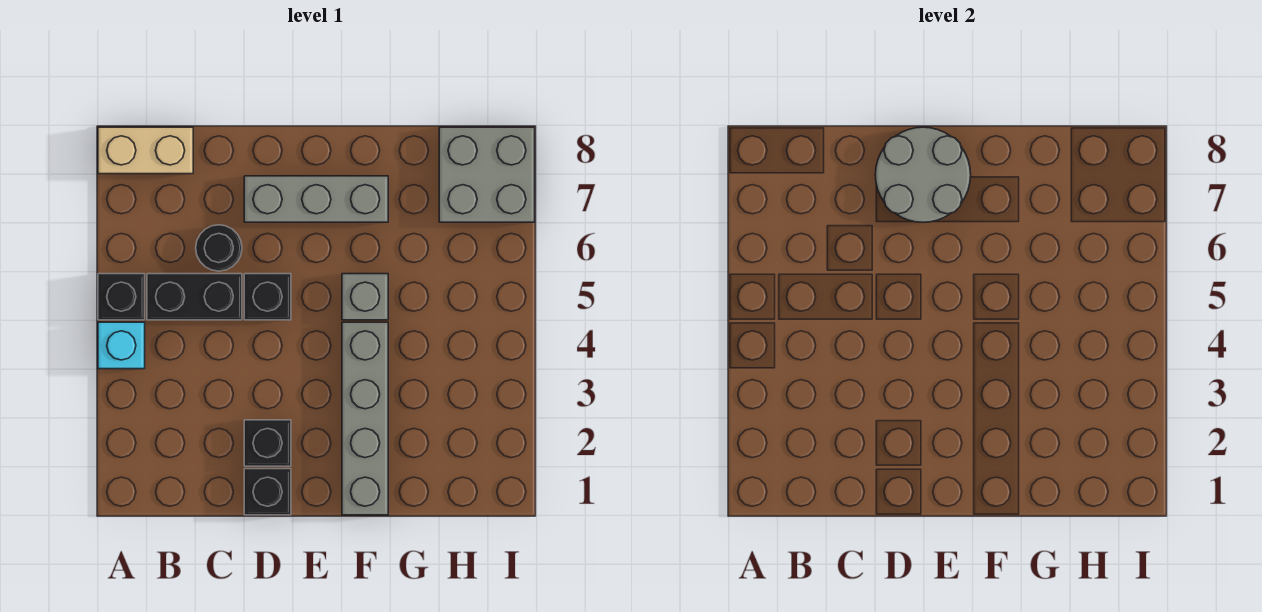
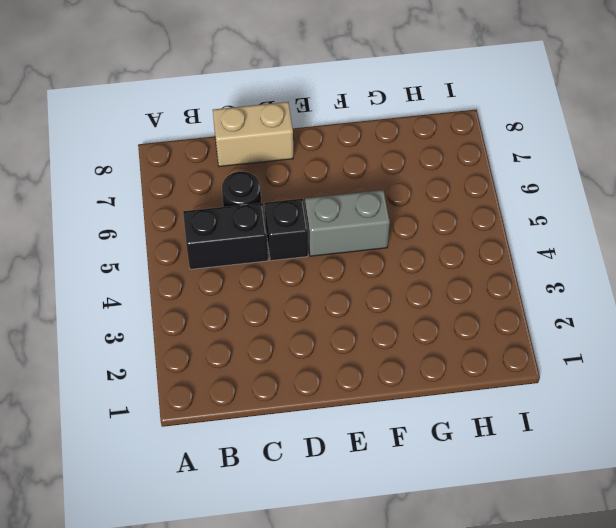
tan 1x2 brick [213,102,293,167] -> tan 1x2 brick moved to [98,127,193,174]
grey 1x2 brick [305,190,390,256] -> grey 1x1 brick [342,274,388,320]
none -> cyan 1x1 brick [98,322,145,369]
none -> black 1x1 brick [98,274,145,320]
none -> black 1x1 brick [244,469,291,515]

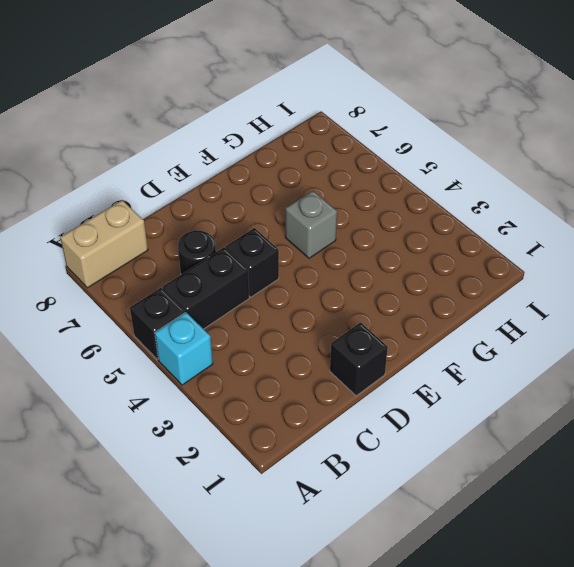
none -> black 1x1 brick [244,420,291,466]
none -> grey 1x3 brick [244,176,388,222]
none -> grey 1x4 brick [342,322,388,515]

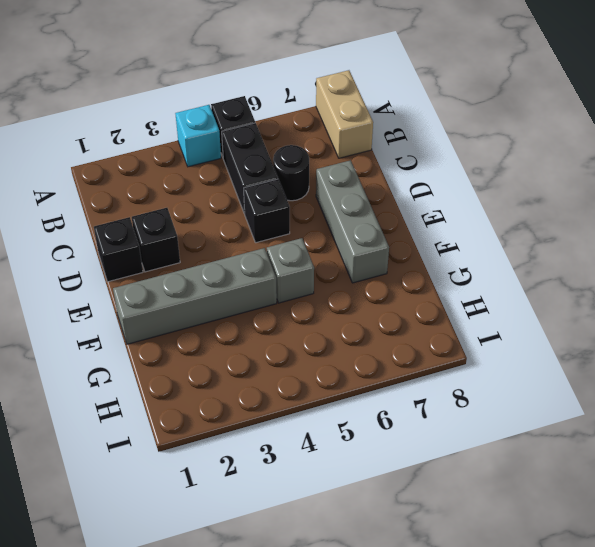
none -> grey 2x2 brick [439,127,535,222]
none -> grey 2x2 round brick [875,127,971,222]

